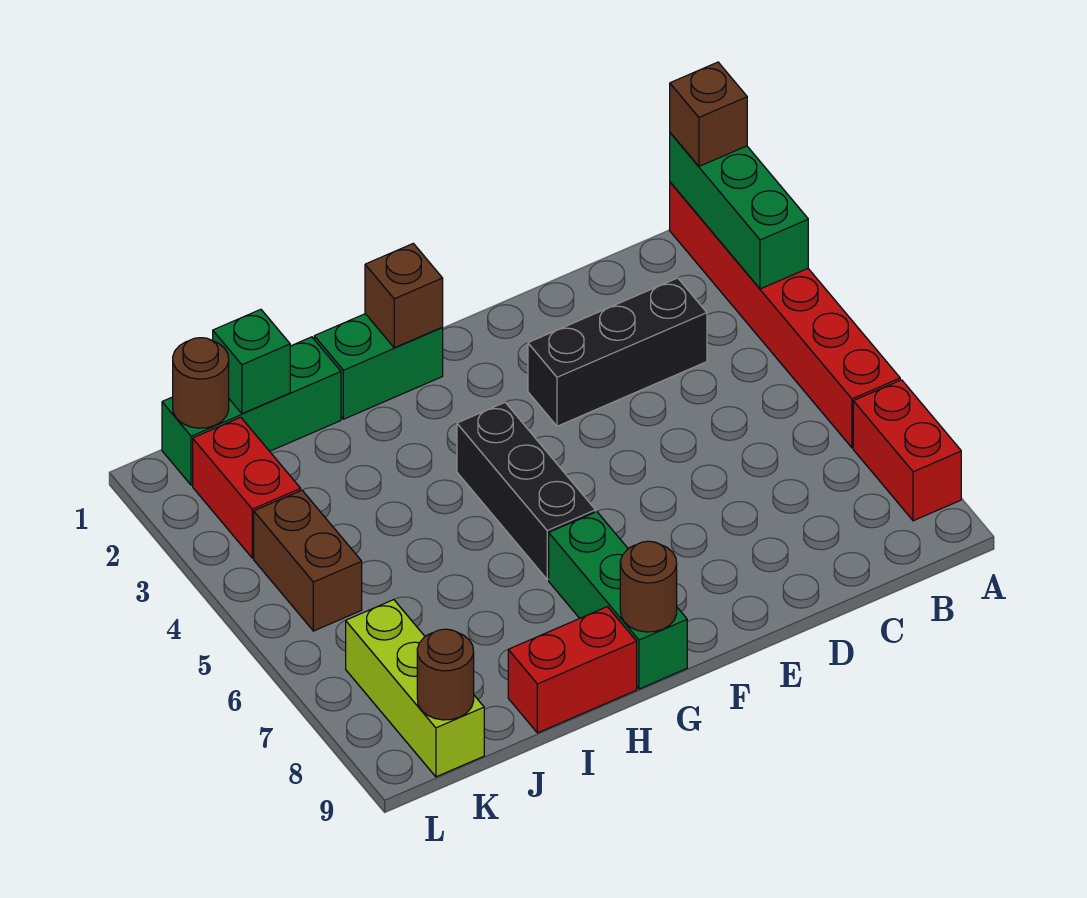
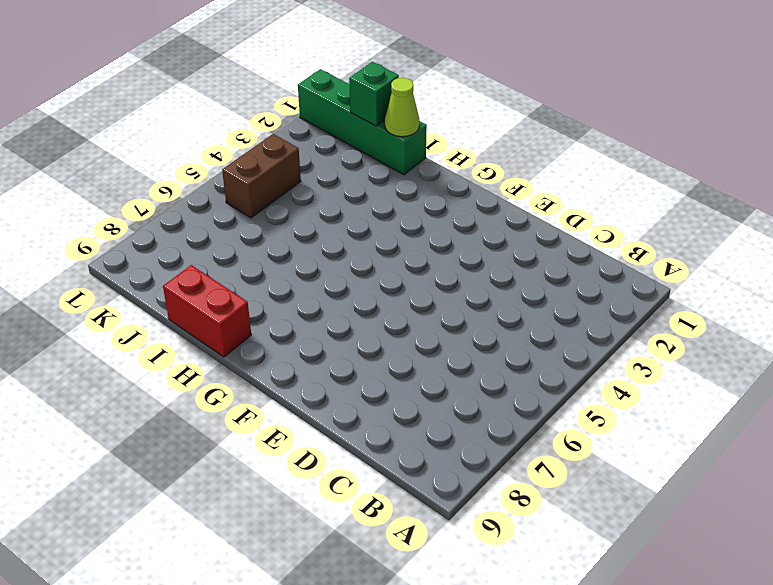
green 1x4 brick [298,69,427,175] -> green 1x3 brick [162,337,341,485]
lime 1x1 cone [385,78,420,137] -> none
none -> red 1x6 brick [670,182,900,448]
none -> red 1x2 brick [853,380,961,521]
none -> black 1x3 brick [528,278,707,426]

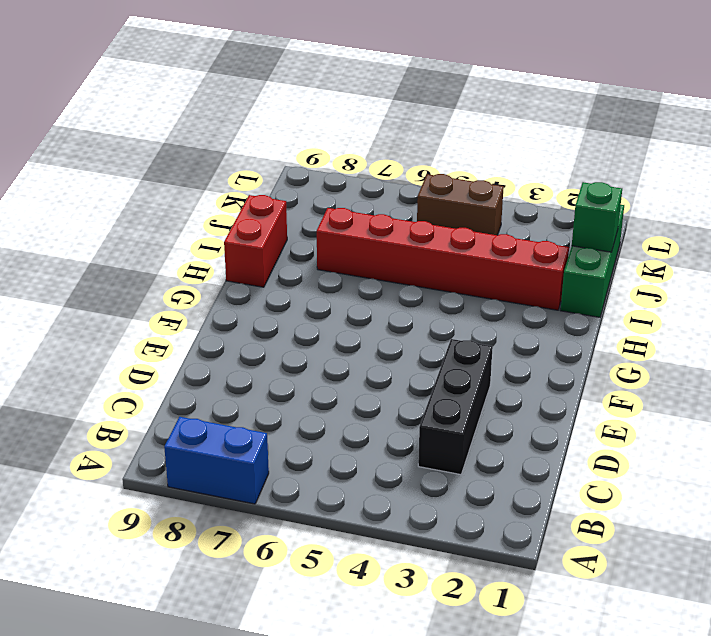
blue 1x2 brick [164,417,269,504] -> red 1x2 brick [853,380,961,521]
red 1x6 brick [317,208,569,310] -> red 1x6 brick moved to [670,182,900,448]
none -> green 1x2 brick [314,314,443,419]
none -> black 1x3 brick [457,403,596,580]
none -> green 1x3 brick [549,512,687,689]

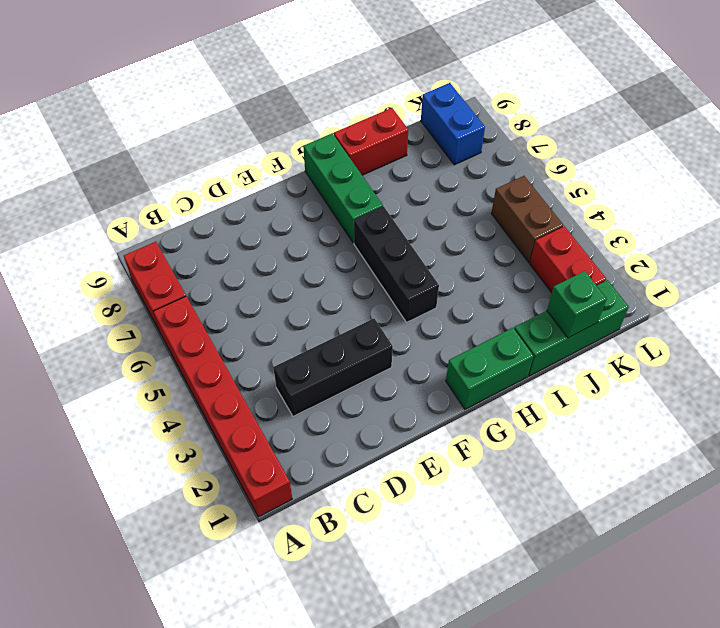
blue 1x2 brick [421,83,485,165] -> lime 1x3 brick [346,600,484,777]
none -> green 1x3 brick [670,133,808,289]
none -> brown 1x1 brick [365,243,443,348]
none -> brown 1x1 round brick [620,541,677,632]

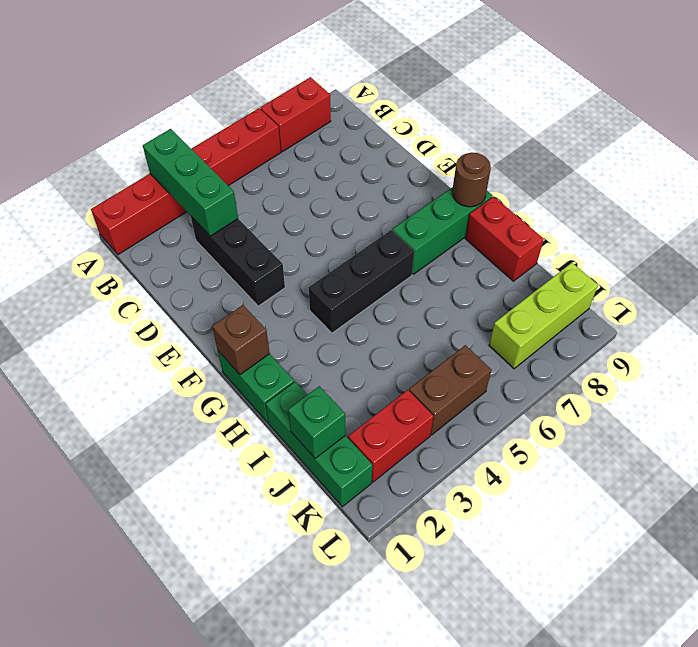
green 1x3 brick [143,129,238,236] -> green 1x3 brick turned to [670,133,808,289]
none -> brown 1x1 round brick [173,338,229,428]
none -> brown 1x1 round brick [417,629,474,720]
none -> brown 1x1 brick [670,62,747,166]

